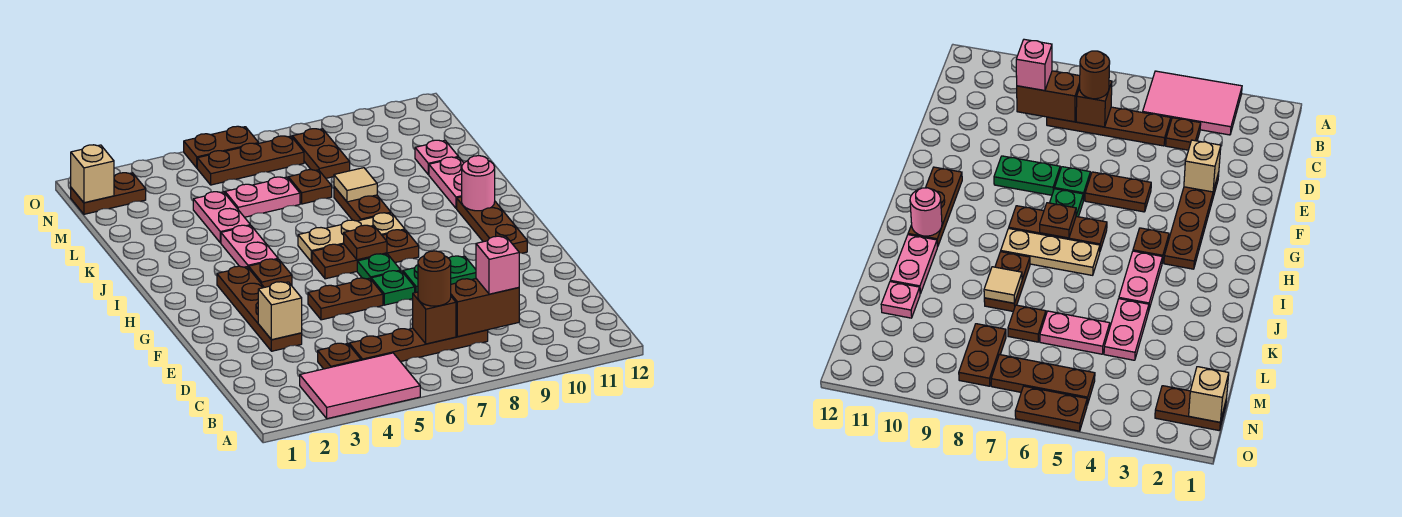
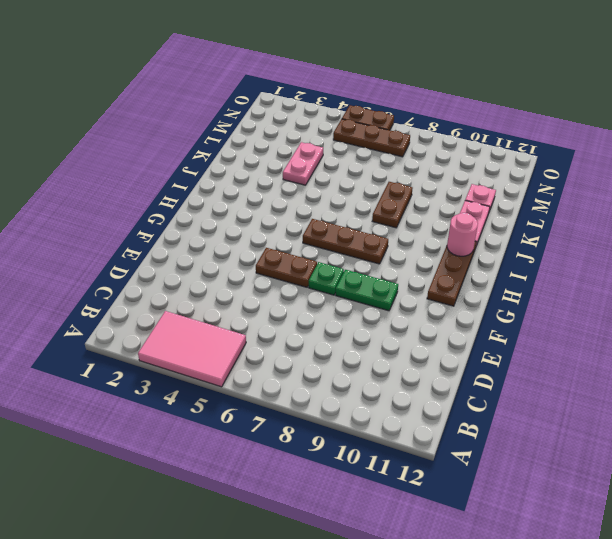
none -> brown 1x1 plate [318,343,361,369]
none -> brown 1x4 plate [349,328,488,362]
none -> brown 1x4 plate [217,266,302,351]
none -> green 1x1 plate [357,254,401,279]

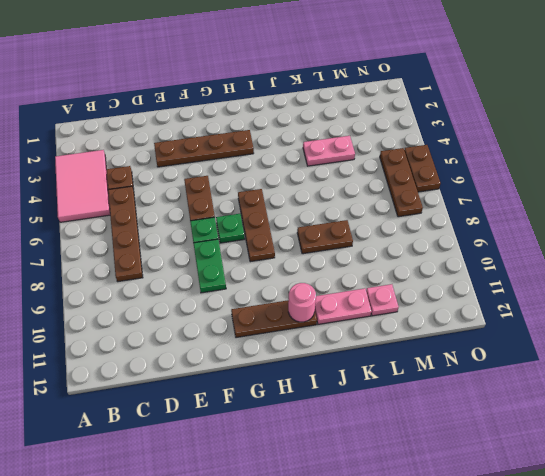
none -> brown 1x1 plate [249,259,292,287]
none -> pink 1x2 plate [221,225,278,268]
none -> tan 1x3 plate [298,213,405,262]
none -> pink 1x2 plate [225,177,300,217]

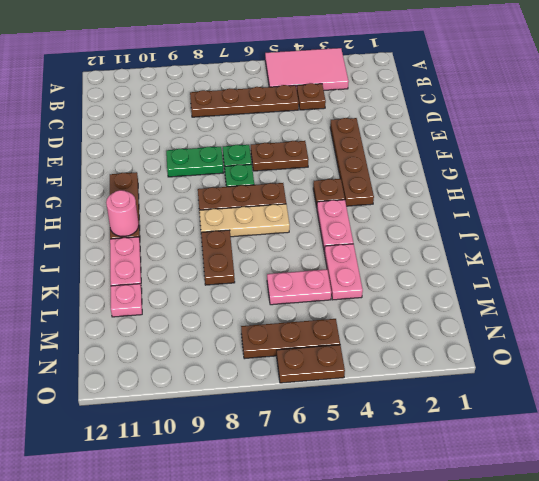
none -> brown 1x1 plate [288,170,332,204]
none -> brown 1x2 plate [292,129,350,178]
none -> brown 1x2 plate [71,173,146,214]
none -> brown 1x1 brick [413,292,456,344]

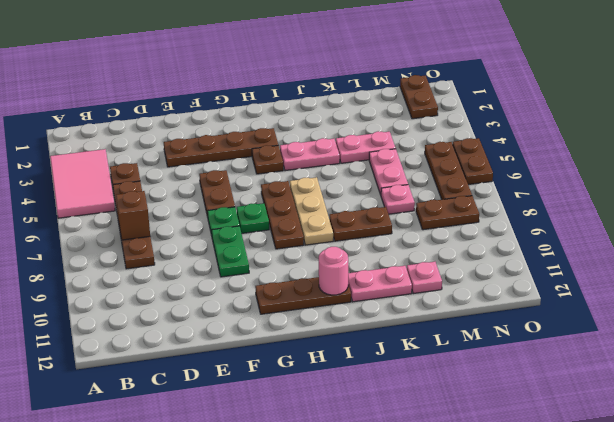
pink 1x1 plate [381,185,415,214] -> brown 1x1 plate [288,170,332,204]
none -> brown 1x2 brick [451,279,519,337]
none -> tan 1x1 brick [258,282,302,340]
none -> brown 1x1 plate [344,225,387,260]
none -> tan 1x1 tile [334,168,377,202]

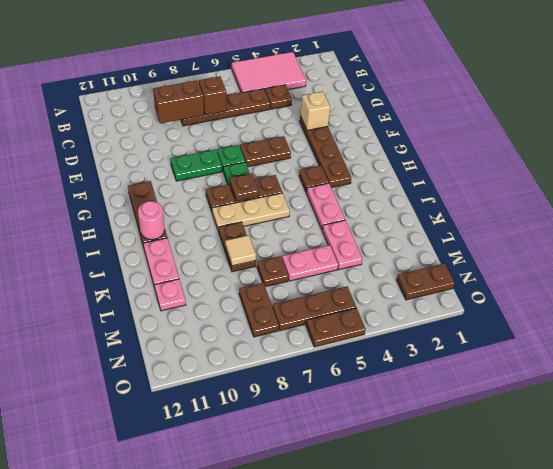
none -> tan 1x1 brick [71,145,114,203]
none -> brown 1x1 round brick [418,251,451,306]
none -> pink 1x1 brick [476,236,519,294]

